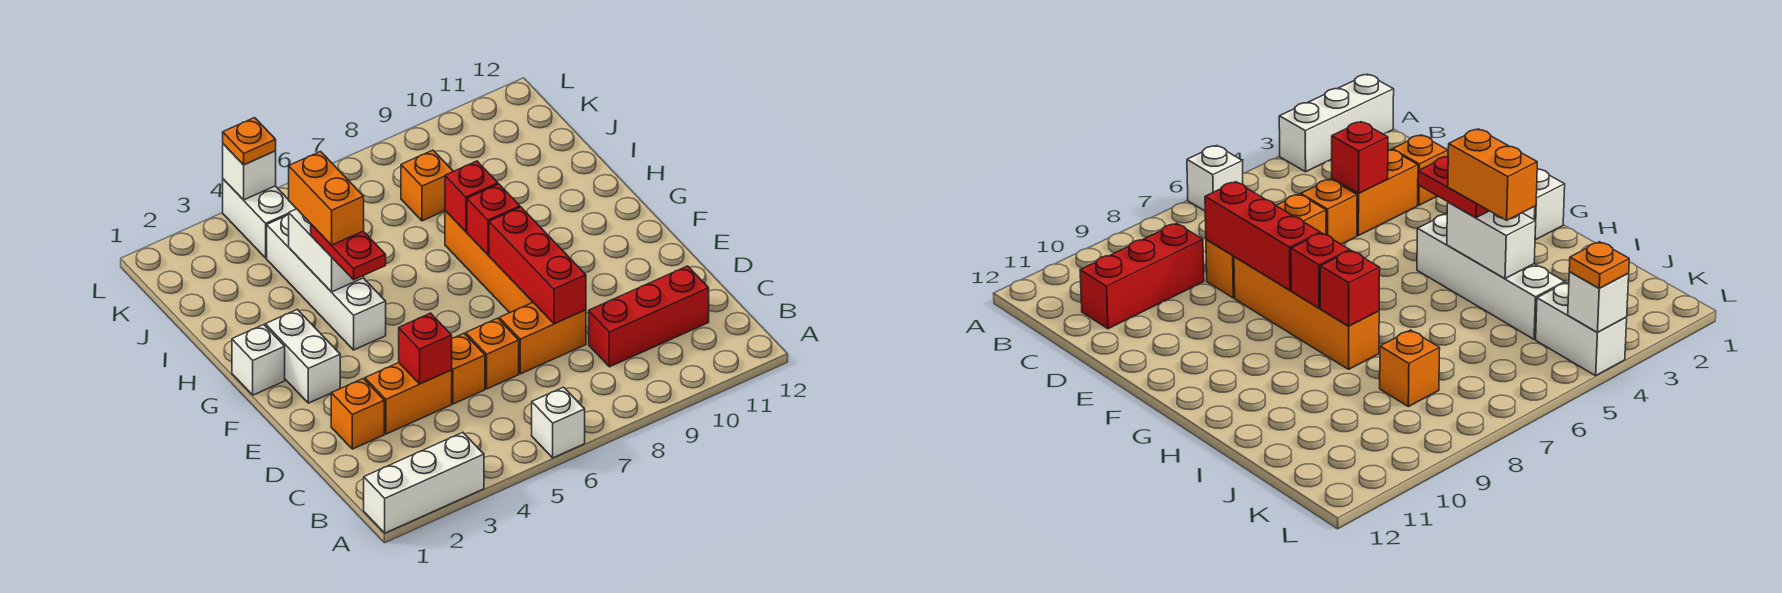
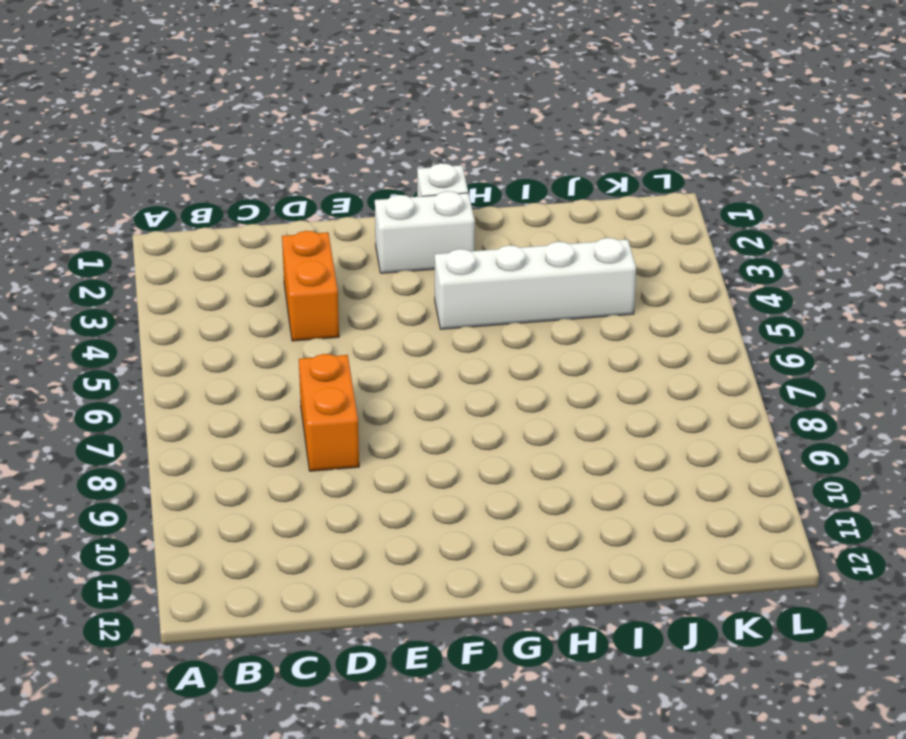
none -> white 1x3 brick [364,432,484,533]
none -> white 1x1 brick [532,387,585,458]
none -> red 1x3 brick [589,266,709,367]

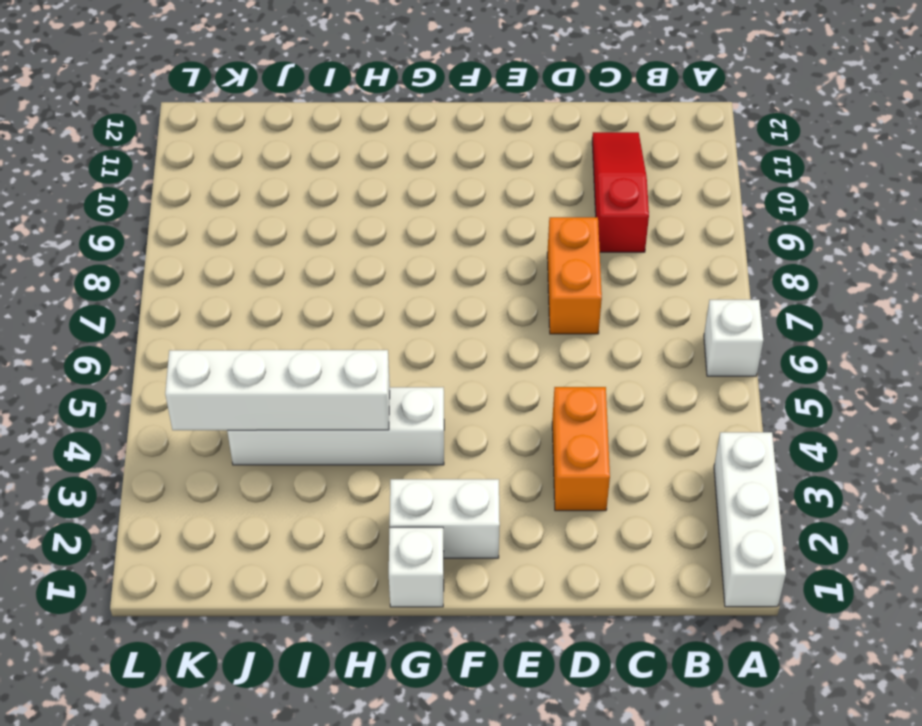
red 1x3 slope [592,132,649,252] -> red 1x3 brick [589,266,709,367]
white 1x4 brick [165,350,390,431] -> white 1x2 brick [289,209,364,292]
none -> orange 1x1 brick [331,378,384,449]
none -> orange 1x1 brick [452,333,485,404]
none -> orange 1x1 brick [466,318,519,389]

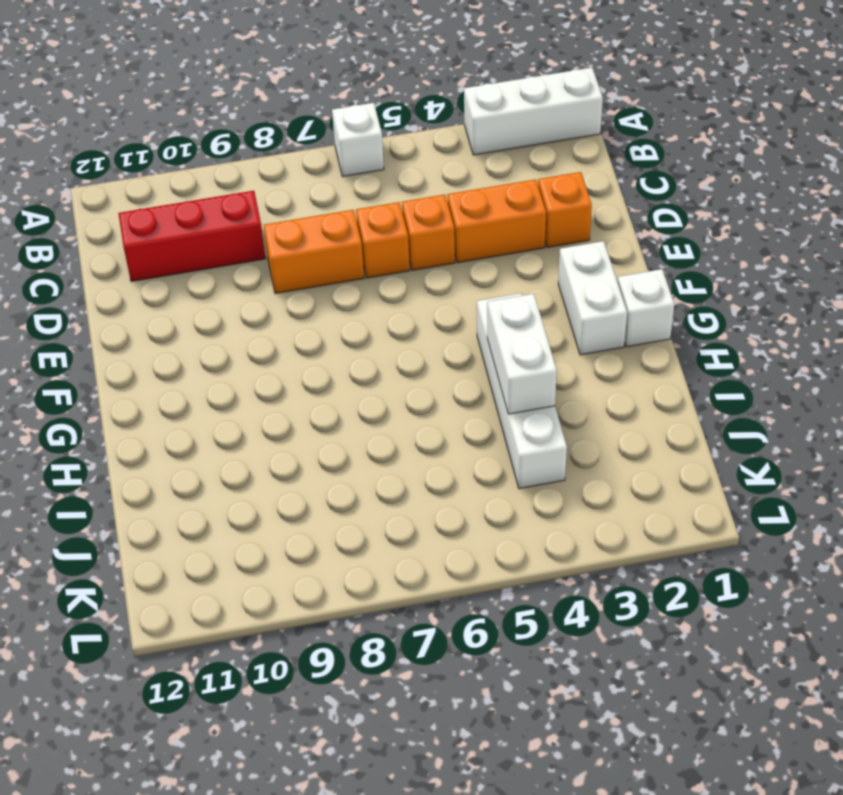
none -> orange 1x4 brick [445,211,533,313]
none -> orange 1x1 brick [401,150,453,221]
none -> white 1x2 brick [223,179,296,258]

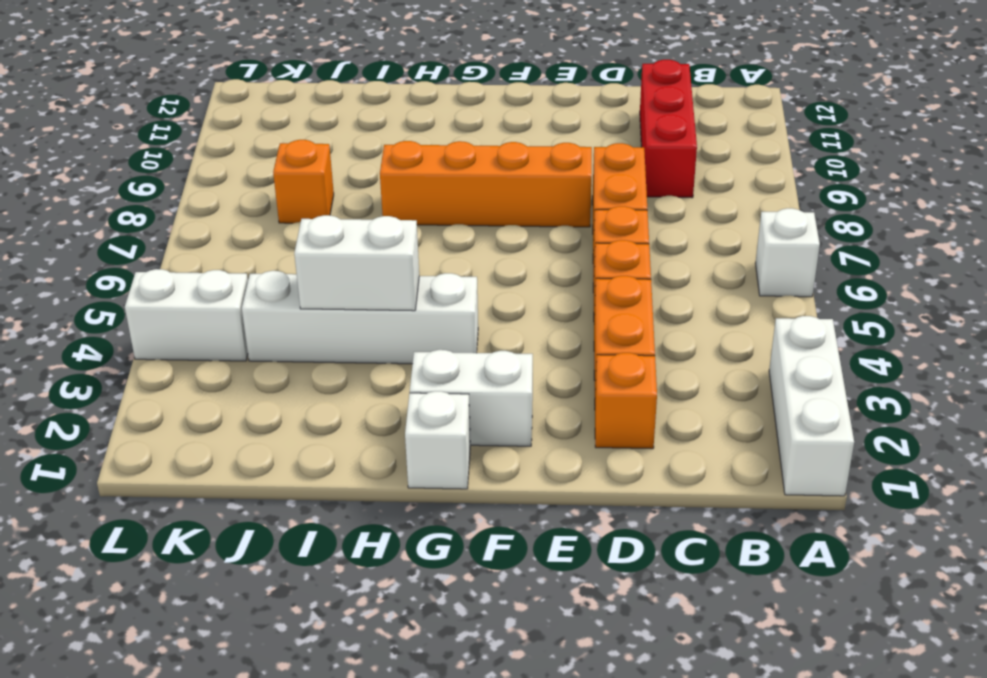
none -> red 1x1 brick [399,313,452,384]
none -> red 1x3 brick [489,207,586,324]
none -> red 1x1 brick [467,184,520,255]

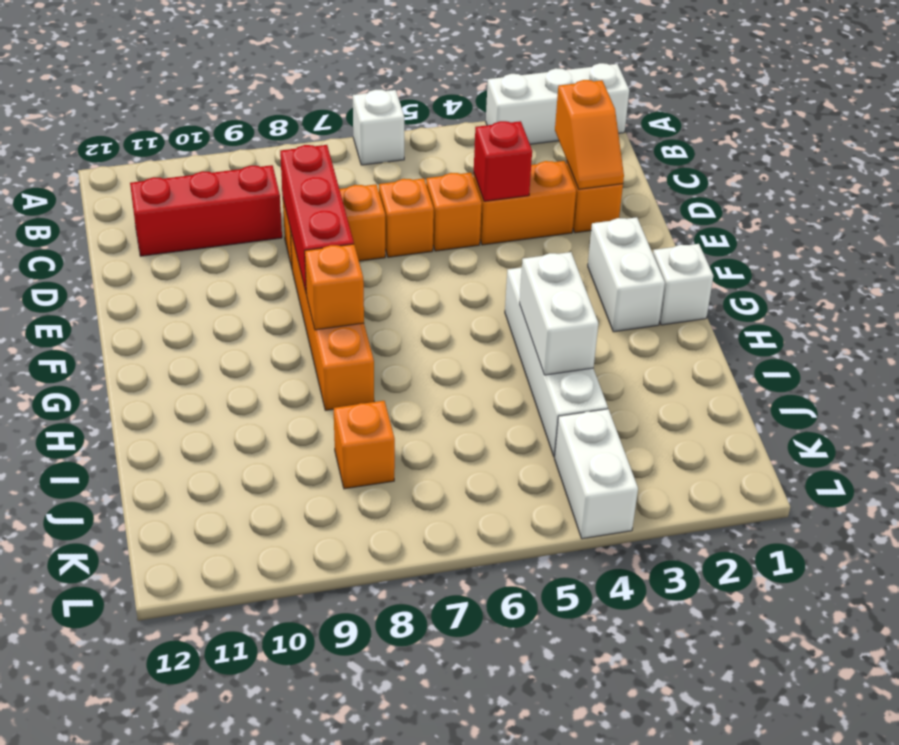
orange 1x2 slope [555,80,624,189] -> none
orange 1x1 brick [305,244,364,330] -> red 1x1 brick [467,184,520,255]
none -> red 1x1 brick [445,161,498,232]
none -> white 1x1 brick [223,144,276,200]
none -> red 1x2 plate [311,224,386,280]

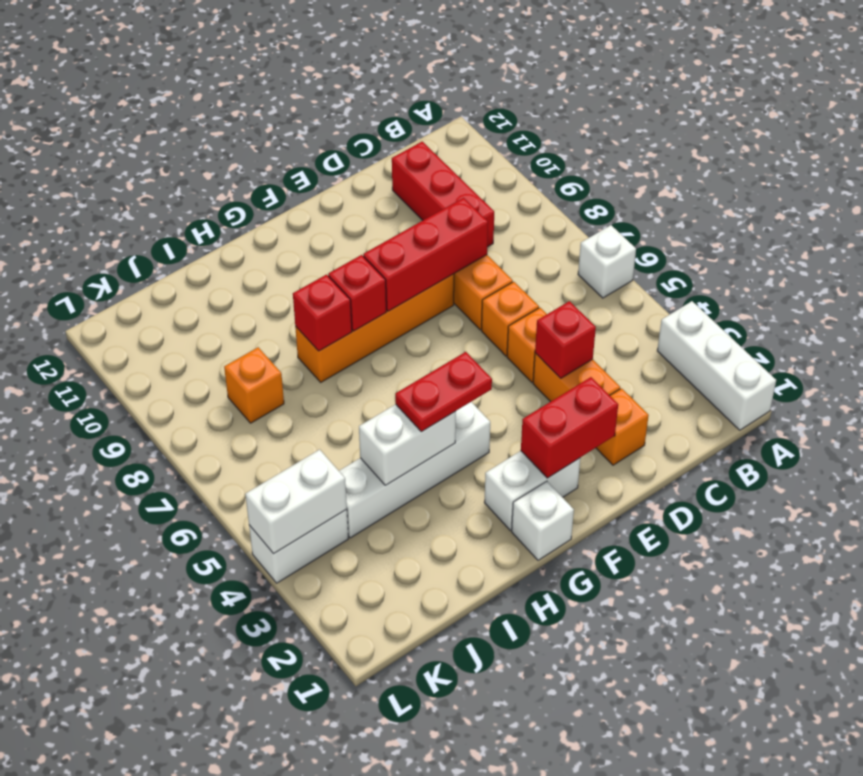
red 1x2 brick [521,377,618,478] -> none
white 1x2 brick [245,450,347,554] -> white 1x1 brick [223,144,276,200]
none -> orange 1x1 plate [223,118,276,165]
none -> orange 1x2 brick [289,152,364,245]

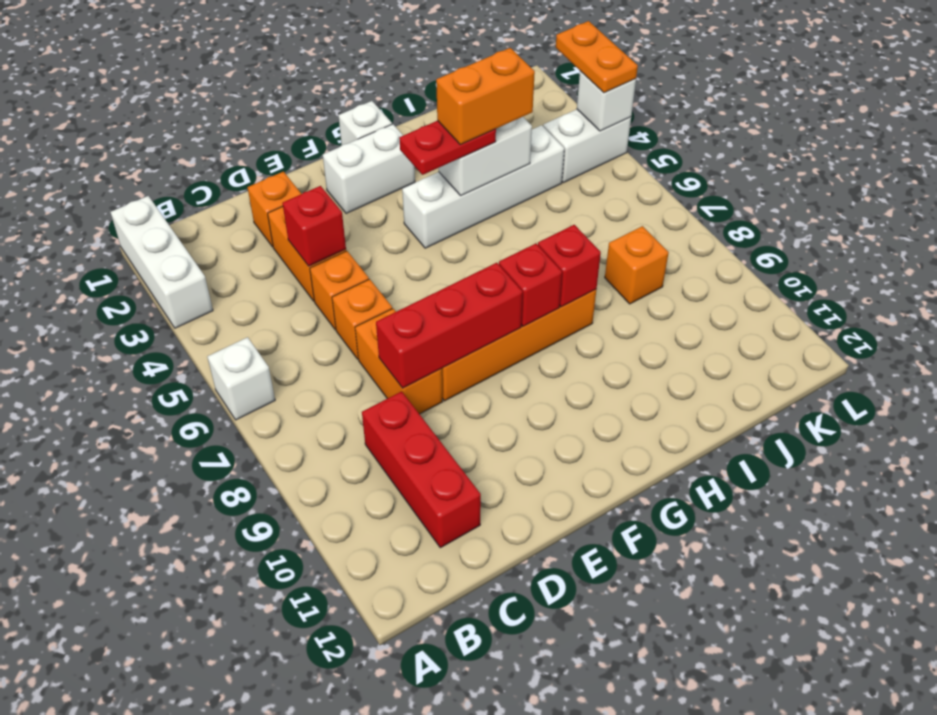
orange 1x2 plate [556,21,638,93] -> orange 1x1 plate [223,118,276,165]

